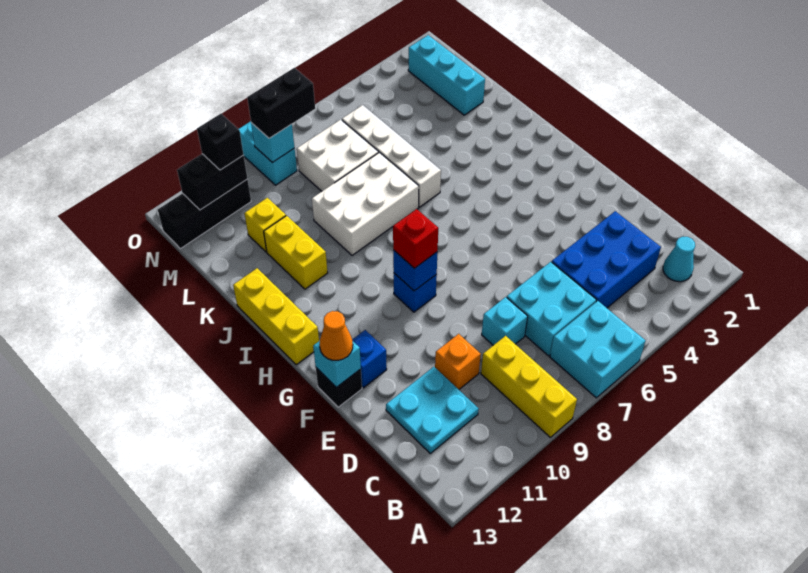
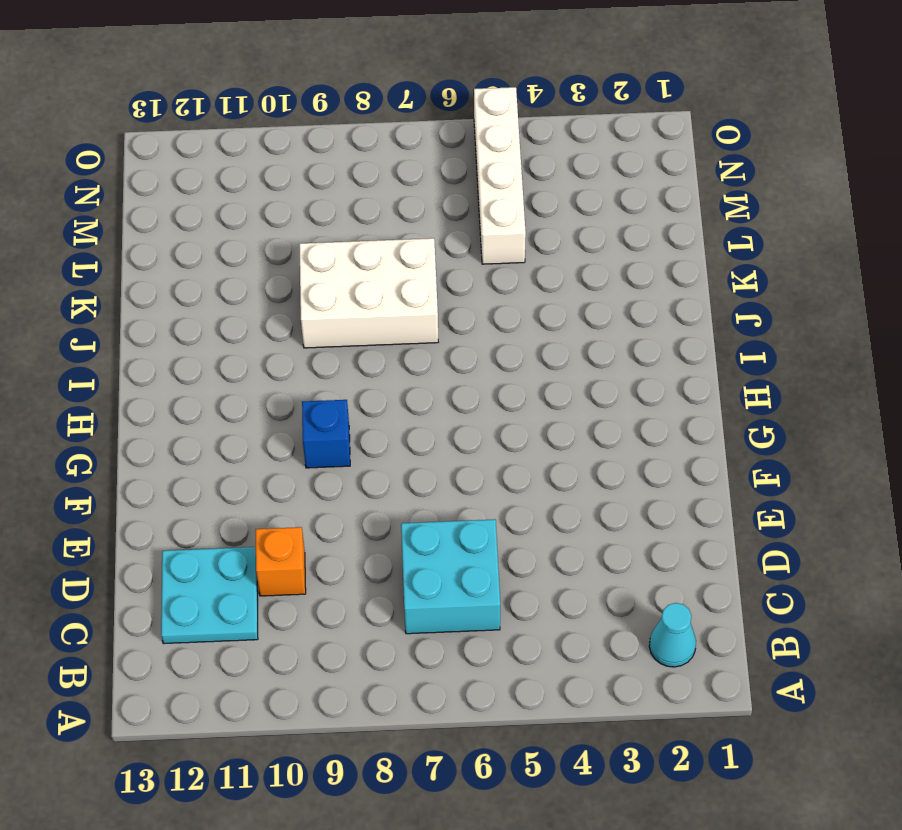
white 1x4 brick [474,87,526,264] -> white 1x4 brick moved to [342,105,441,207]
none -> cyan 2x2 brick [550,301,646,398]
none -> yellow 1x3 brick [481,336,577,437]
none -> blue 2x3 brick [552,211,661,308]

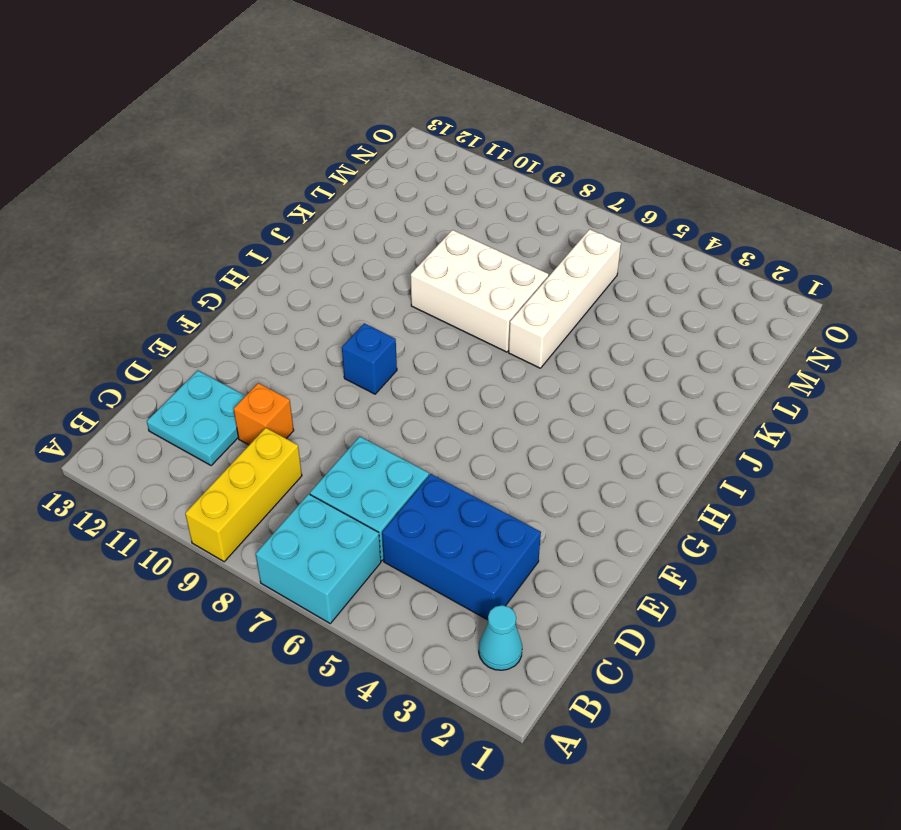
none -> cyan 1x1 brick [482,297,528,345]
none -> blue 1x1 brick [352,330,387,388]
none -> black 1x1 brick [316,368,362,407]

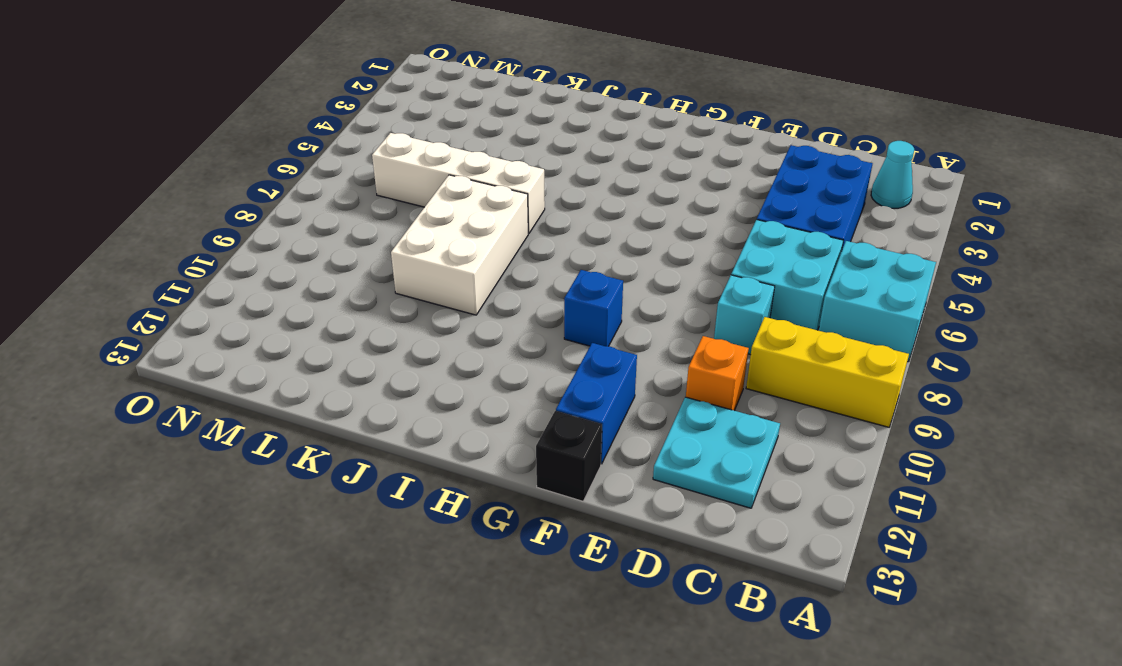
blue 1x2 brick [556,343,637,464] -> blue 1x1 brick [352,330,387,388]
none -> yellow 1x3 brick [233,268,319,365]
none -> yellow 1x2 brick [264,216,328,289]
none -> cyan 1x3 brick [408,35,485,115]

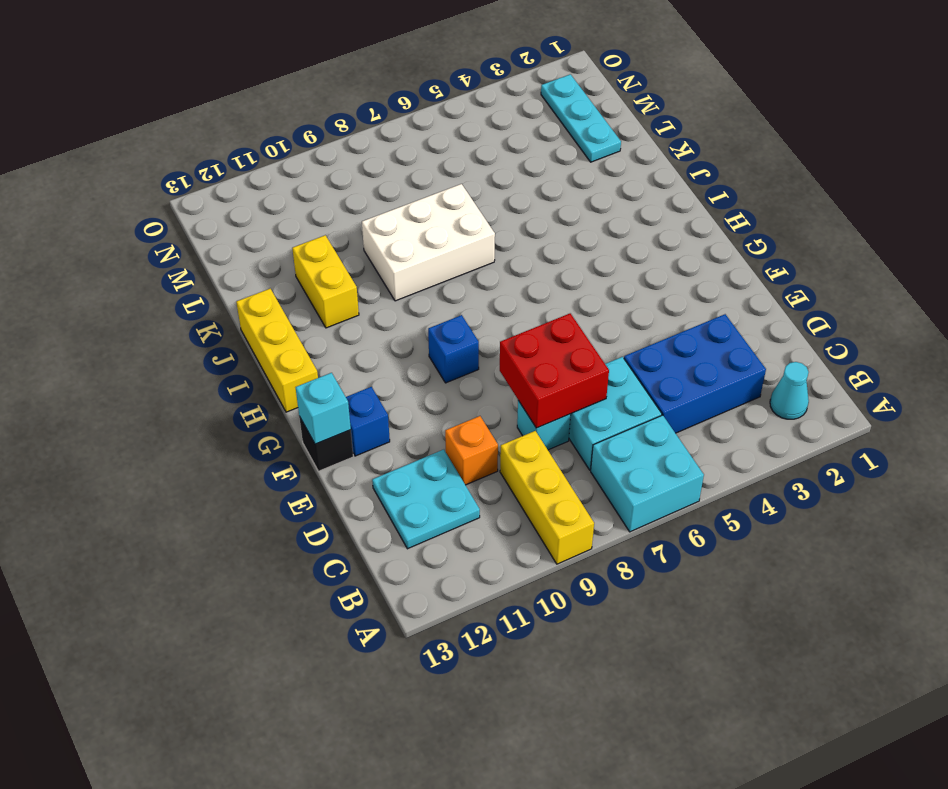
red 2x2 brick [500,313,609,428] -> none
cyan 1x3 plate [541,74,621,162] -> cyan 1x3 brick [408,35,485,115]
none -> white 1x4 brick [342,105,441,207]
none -> white 2x2 brick [297,119,379,191]
none -> yellow 1x1 brick [244,198,286,252]

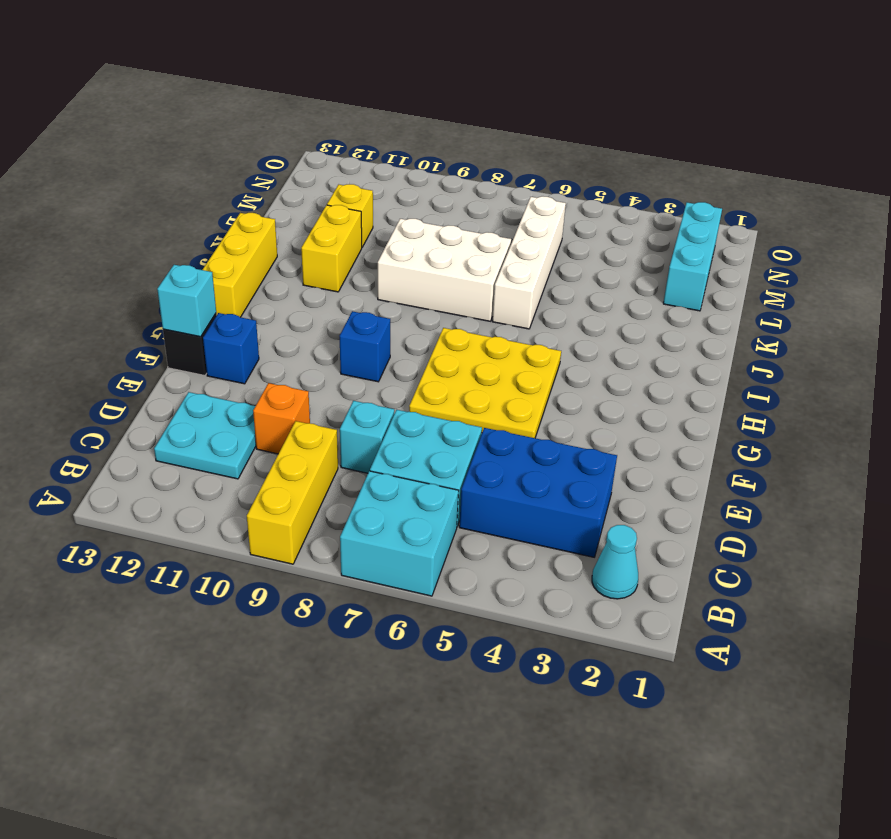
yellow 3x3 plate [409,328,561,438] -> none
none -> white 2x2 brick [297,119,379,191]
none -> cyan 1x2 brick [239,121,297,185]
none -> black 1x3 brick [158,179,251,249]

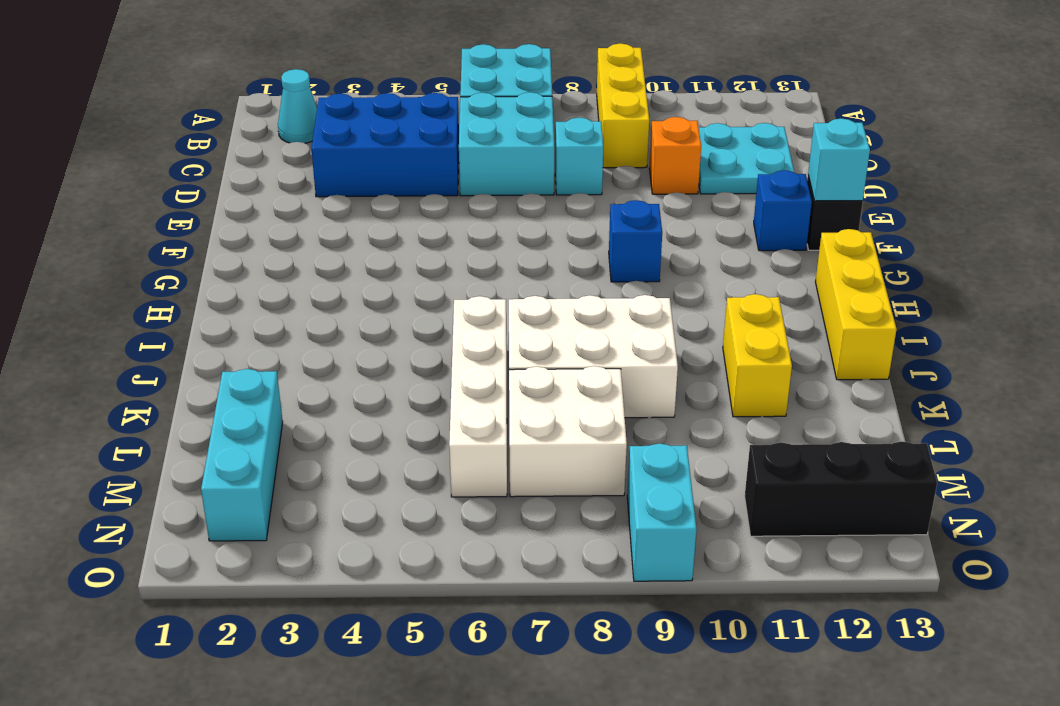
none -> yellow 1x1 brick [244,198,286,252]
none -> blue 1x1 brick [393,250,437,291]
none -> cyan 1x1 brick [251,123,295,163]

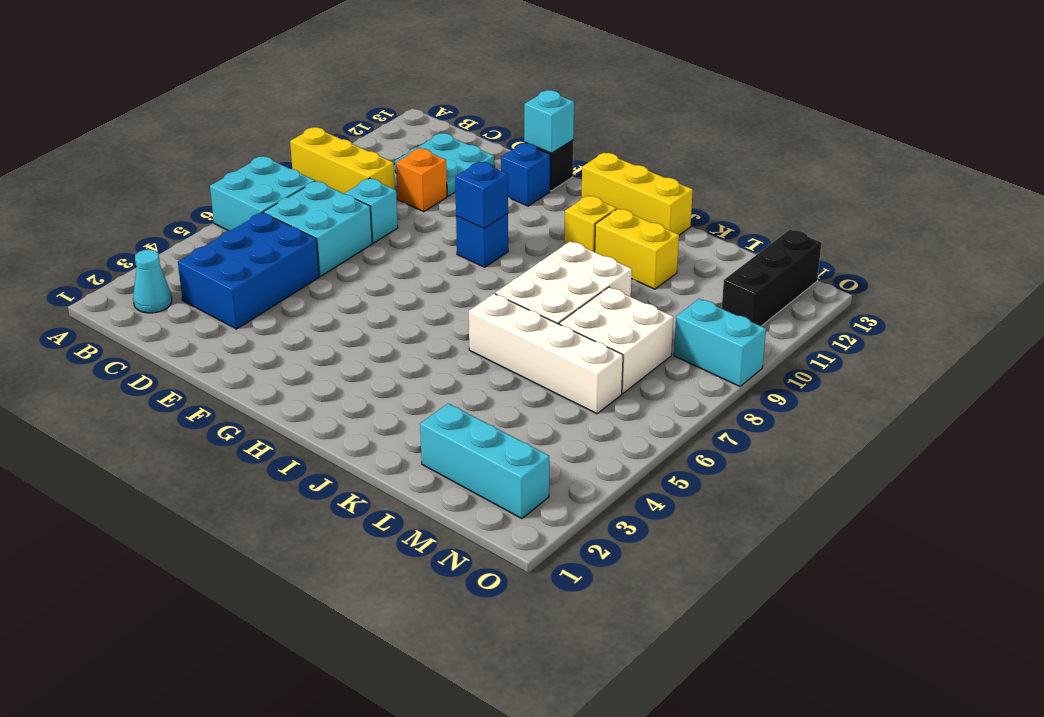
yellow 1x1 brick [564,195,616,252] -> yellow 1x1 brick moved to [244,198,286,252]
none -> cyan 1x1 brick [251,123,295,163]
none -> black 1x2 brick [177,154,247,210]
none -> orange 1x1 cone [320,311,353,360]

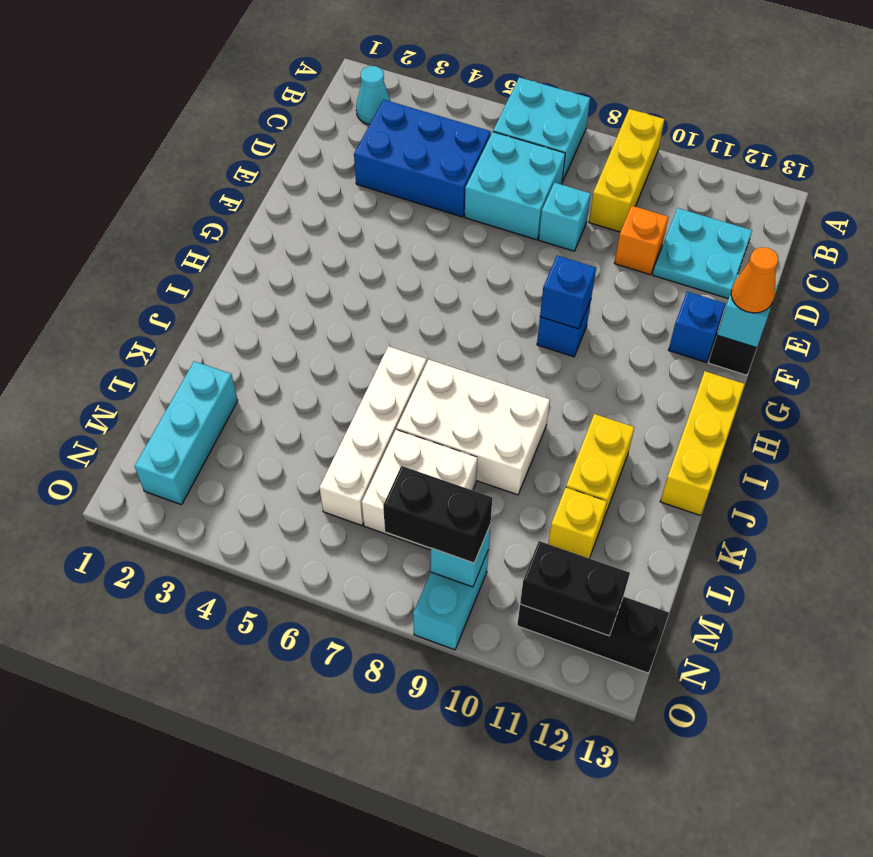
none -> red 1x1 brick [393,209,438,268]
none -> black 1x1 brick [197,114,244,170]

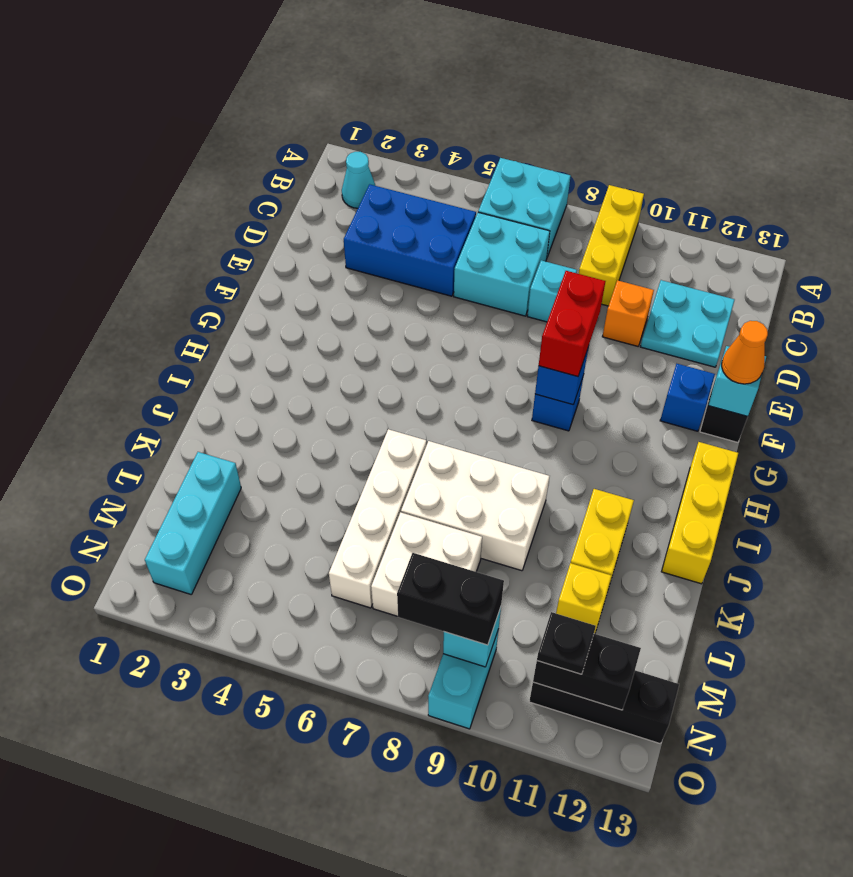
red 1x2 brick [539,271,605,377] -> red 1x1 brick [393,209,438,268]
black 1x1 plate [537,612,596,674] -> black 1x1 brick [197,114,244,170]

